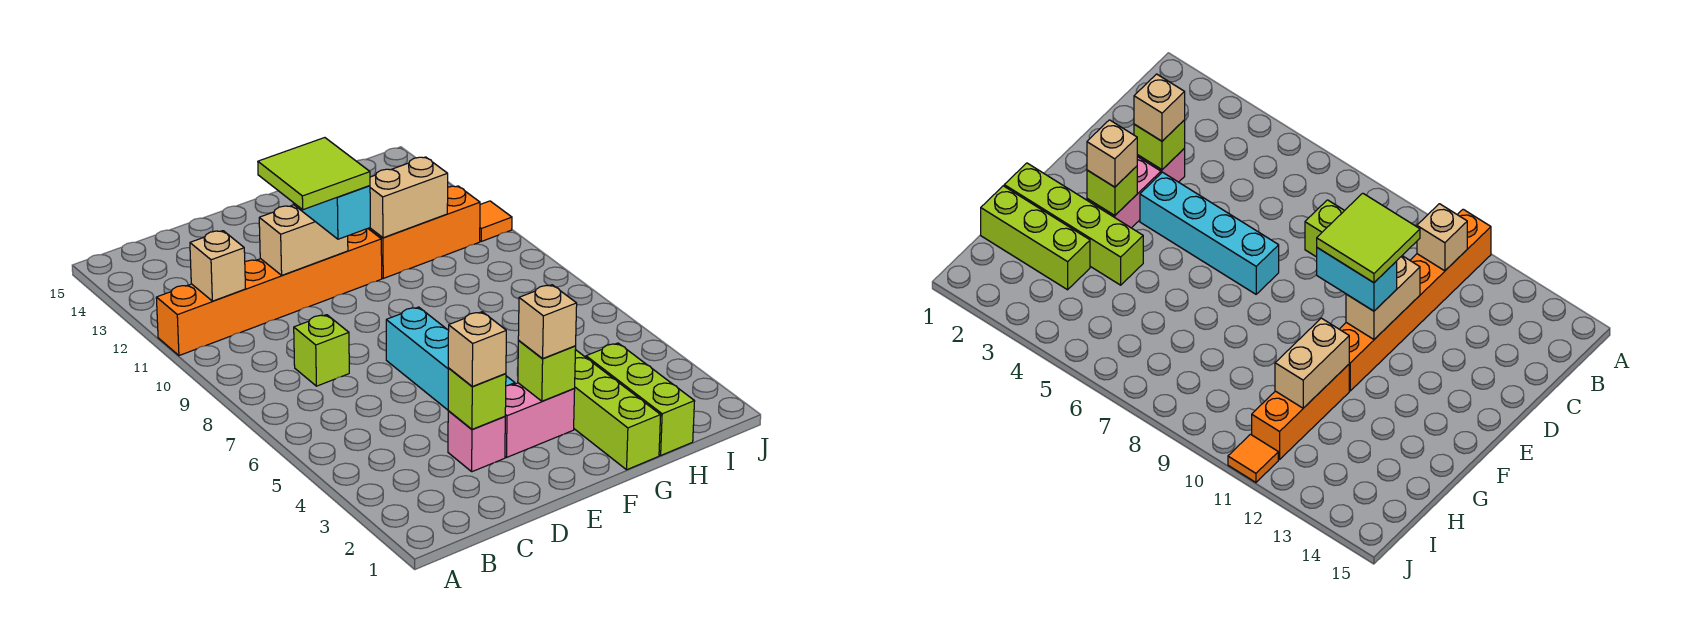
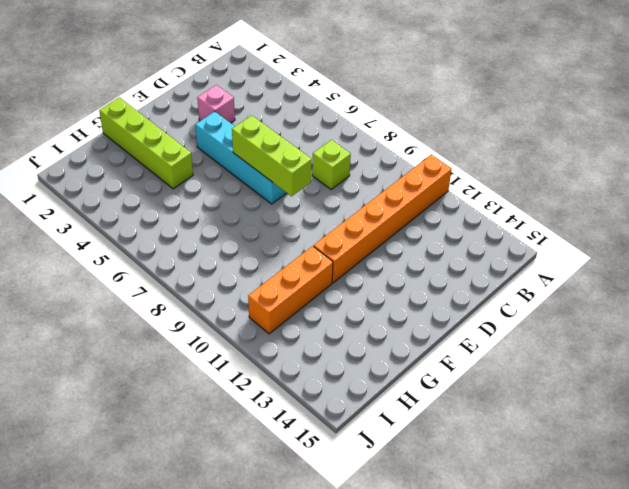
lime 1x3 brick [232,115,311,196] -> lime 1x3 brick moved to [586,343,695,455]
none -> pink 1x2 brick [505,383,575,457]
none -> orange 1x1 tile [480,201,512,241]
none -> tan 1x1 brick [190,231,246,301]

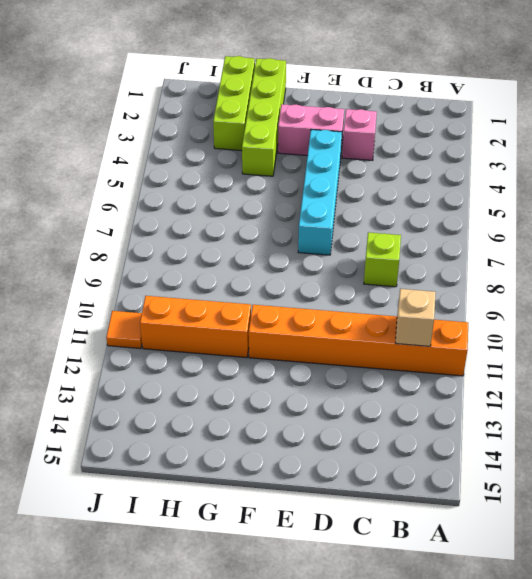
none -> lime 1x1 brick [448,368,506,430]
none -> tan 1x2 brick [259,205,348,275]
none -> lime 1x1 brick [518,341,576,401]

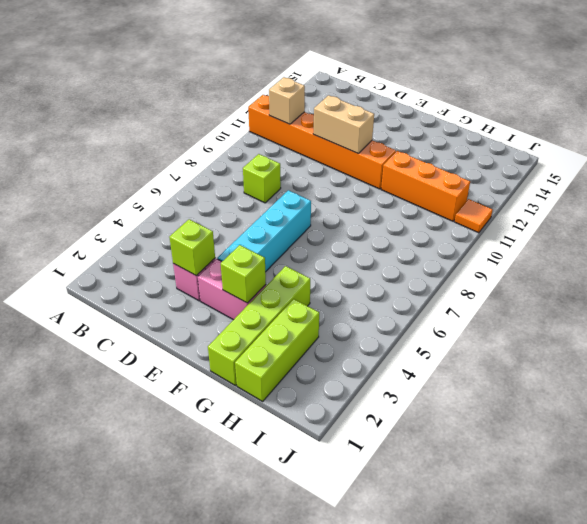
none -> tan 1x2 brick [370,157,448,238]
none -> tan 1x1 brick [448,312,506,386]
none -> cyan 1x2 brick [293,186,370,239]

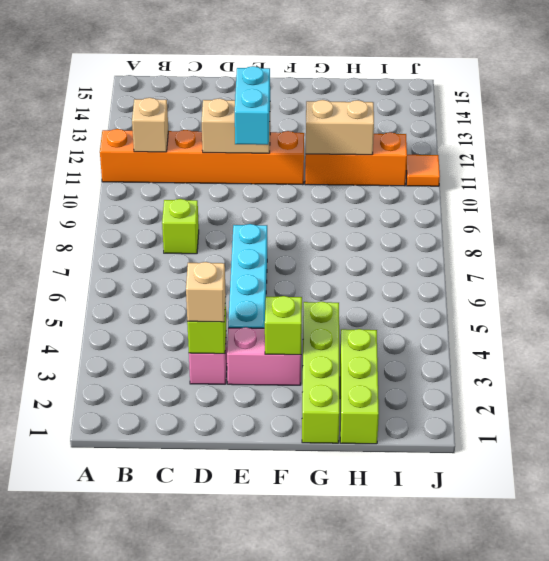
none -> tan 1x1 brick [518,285,577,359]
none -> lime 2x2 tile [258,138,370,210]

